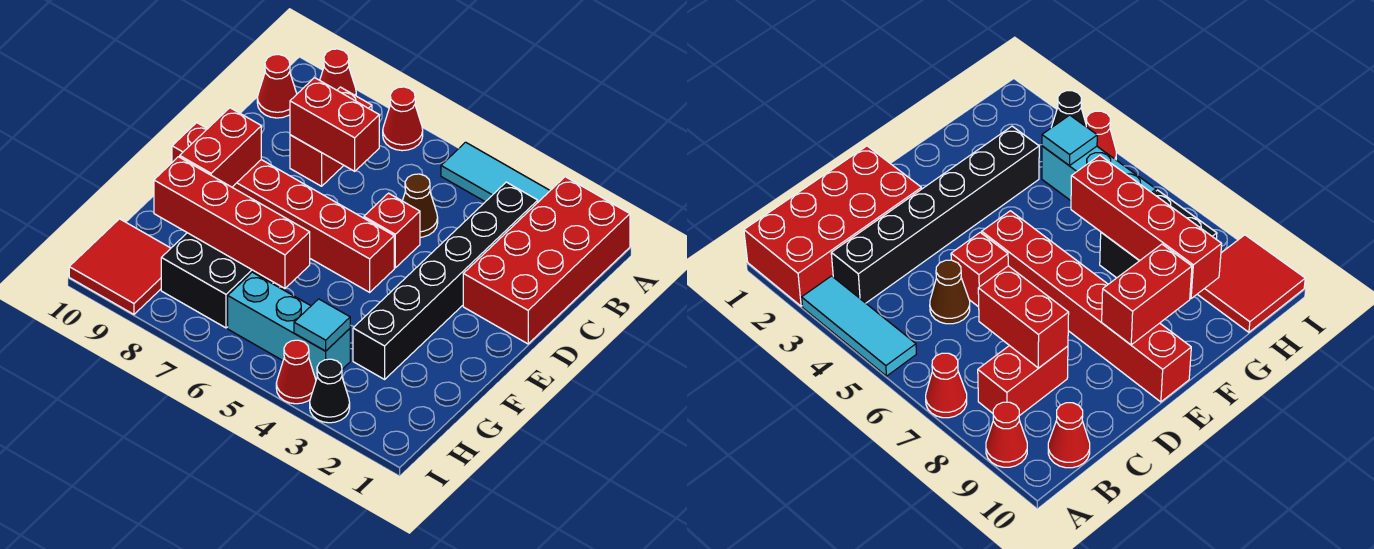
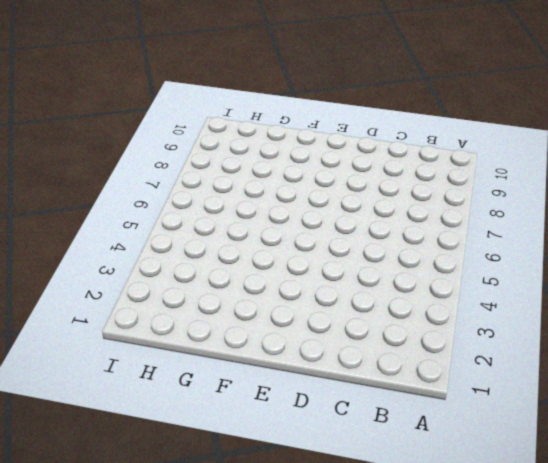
none -> red 2x4 brick [463,177,630,344]
none -> cyan 1x3 tile [441,142,550,202]
none -> red 1x1 cone [383,87,423,151]

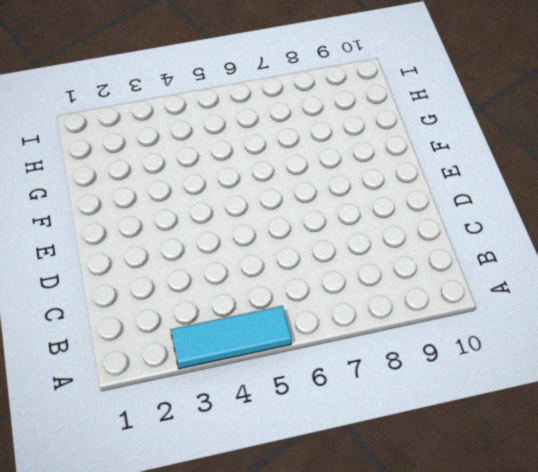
none -> red 2x4 brick [463,177,630,344]
none -> red 1x1 cone [383,87,423,151]
none -> red 1x1 cone [320,49,356,96]

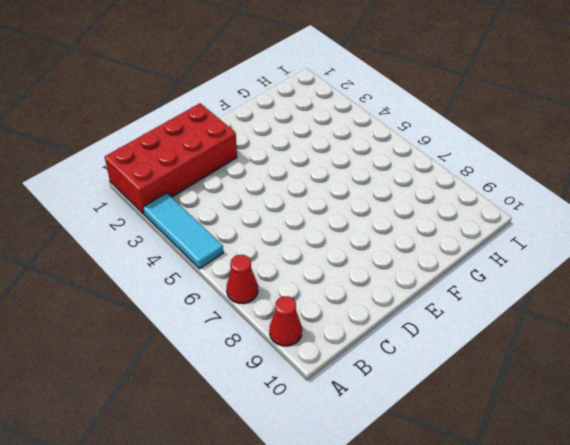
none -> black 1x6 brick [353,182,538,379]
none -> red 1x2 brick [290,87,372,186]
none -> red 1x1 cone [257,55,297,118]

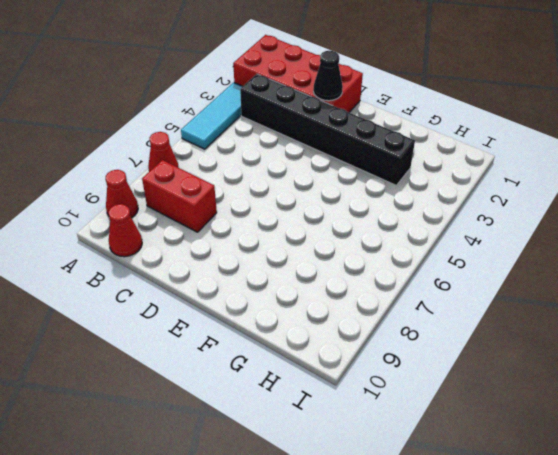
black 1x1 cone [313,51,343,101] -> black 1x1 cone moved to [310,359,350,423]
none -> brown 1x1 cone [403,174,438,237]
none -> red 1x1 brick [364,193,420,268]
none -> red 1x6 brick [172,123,394,292]

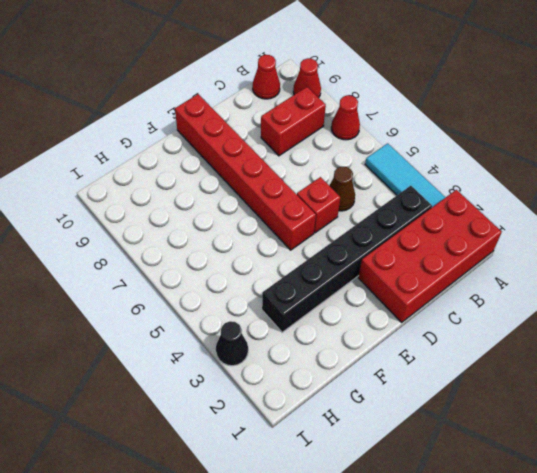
none -> black 2x2 brick [161,233,274,328]
none -> cyan 1x3 brick [228,272,350,379]
none -> red 2x2 tile [69,219,171,314]

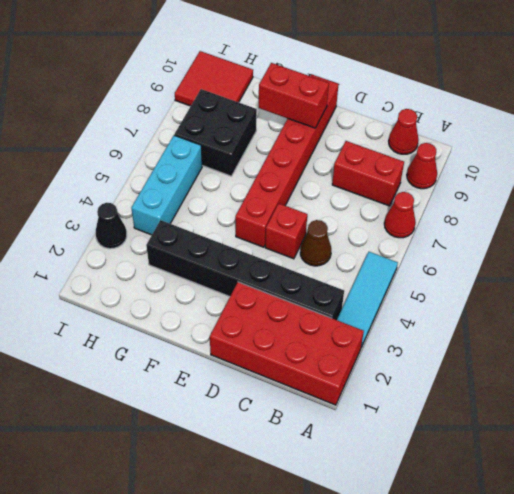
none -> red 1x1 cone [276,340,316,404]
none -> red 1x2 brick [290,78,379,171]
none -> red 1x4 brick [154,157,310,288]

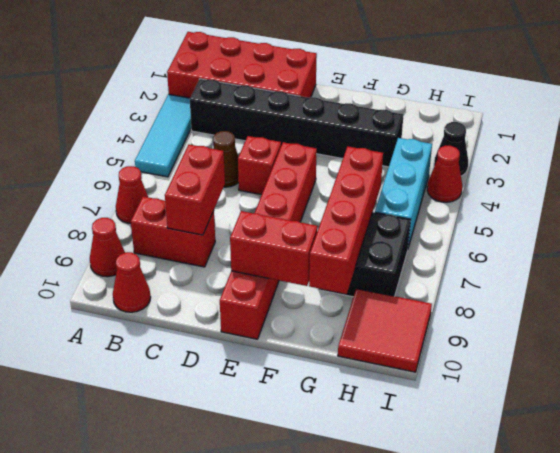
none -> cyan 1x1 tile [294,299,350,351]

